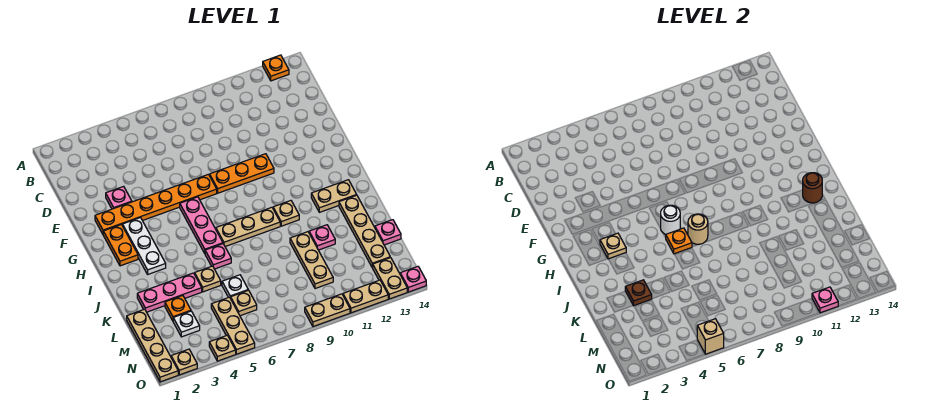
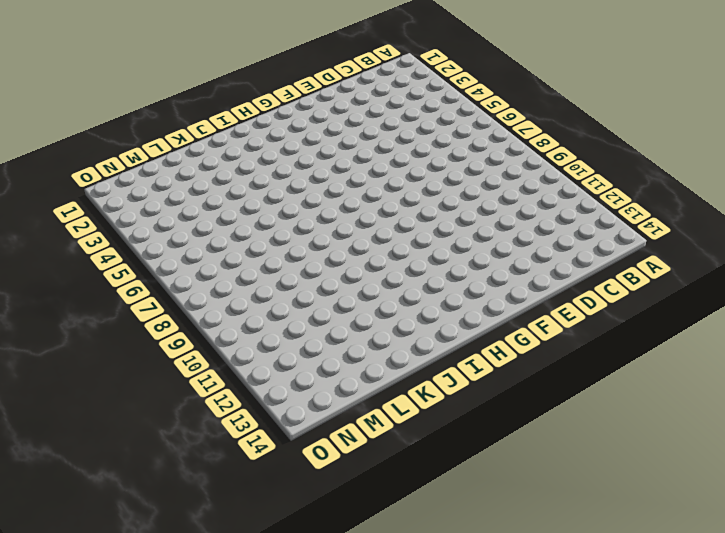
none -> orange 1x1 plate [263,55,289,81]
none -> pink 1x1 plate [106,186,132,209]
none -> orange 1x6 plate [95,174,217,234]
none -> orange 1x3 plate [210,154,274,193]

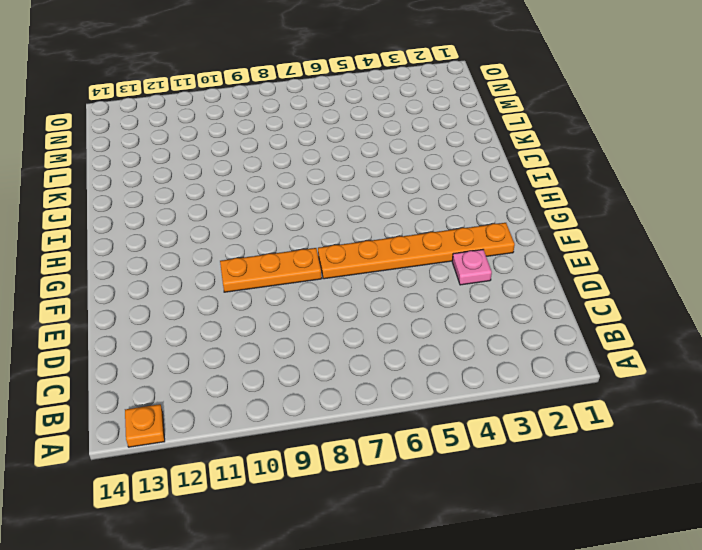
none -> orange 1x2 plate [103,225,138,266]
none -> white 1x3 plate [123,218,166,274]
none -> pink 1x3 plate [180,197,223,253]
none -> tan 1x3 plate [216,207,280,247]

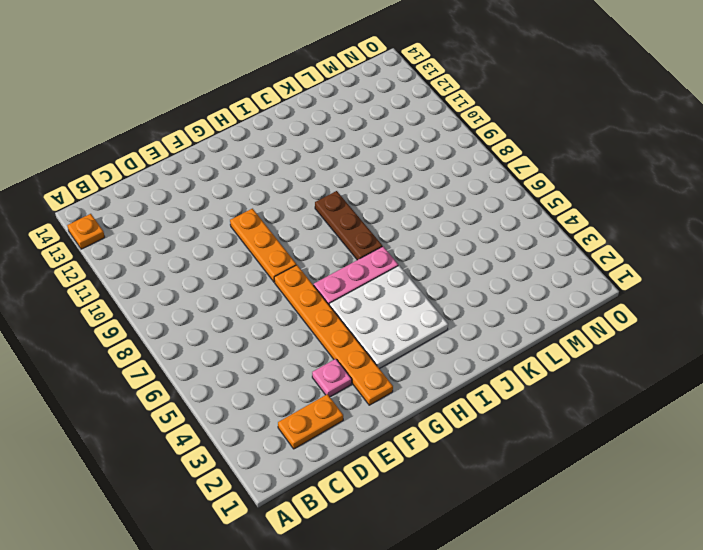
orange 1x2 plate [278,394,343,449] -> orange 1x2 plate moved to [103,225,138,266]
white 3x3 plate [329,266,448,369] -> white 1x3 plate [123,218,166,274]
brown 1x3 plate [315,191,382,260] -> tan 1x3 plate [216,207,280,247]
none -> tan 1x1 plate [273,201,299,226]
none -> tan 1x2 plate [311,180,356,212]
none -> pink 1x1 plate [205,244,231,269]
none -> tan 1x4 plate [339,195,390,268]

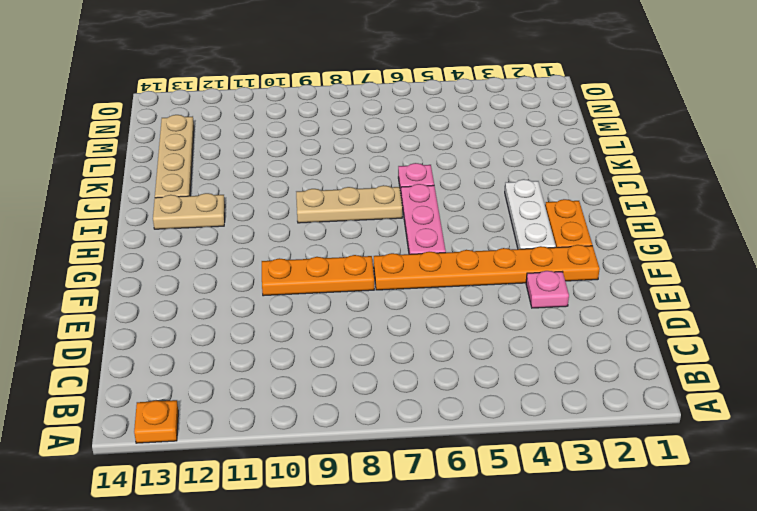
none -> tan 1x1 plate [273,201,299,226]
none -> pink 1x3 plate [137,273,202,312]
none -> tan 1x1 plate [195,266,221,292]
none -> tan 1x3 plate [290,232,333,289]

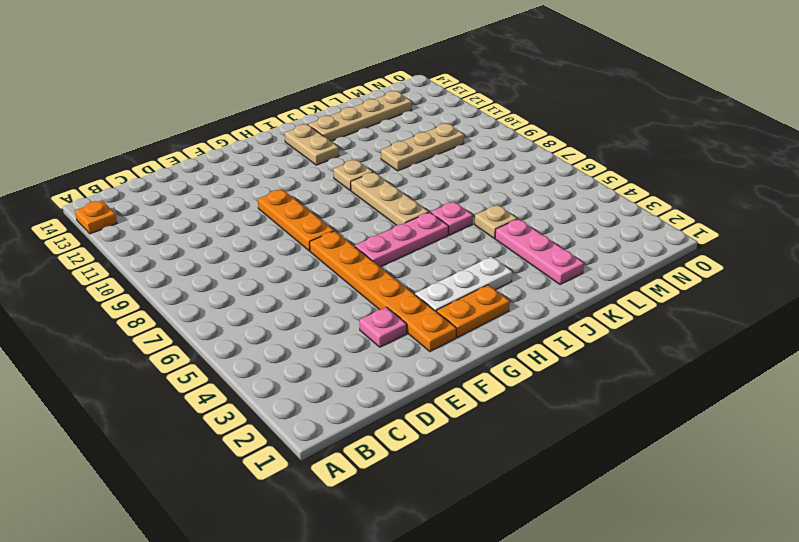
none -> pink 1x1 plate [309,225,335,250]
none -> tan 1x4 plate [127,309,178,382]
none -> orange 1x1 plate [165,296,191,321]
none -> white 1x1 plate [222,275,248,298]

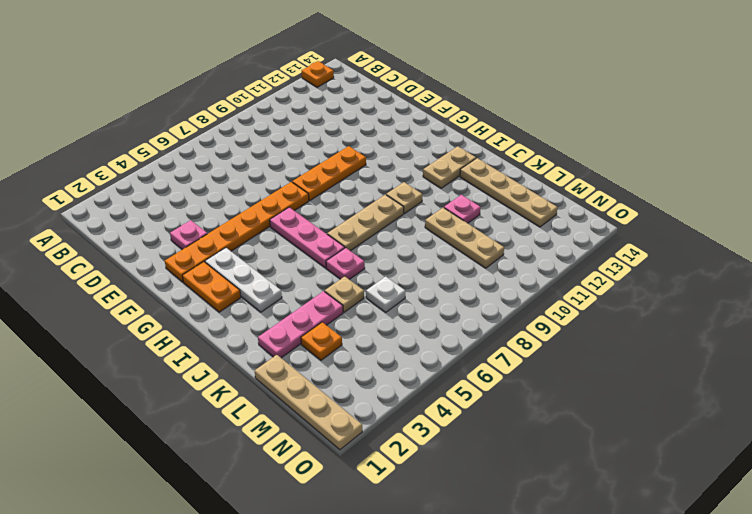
none -> pink 1x1 plate [375,220,401,245]
none -> white 1x1 plate [173,311,200,337]
none -> tan 1x3 plate [211,297,255,354]
none -> tan 1x1 plate [231,290,257,316]

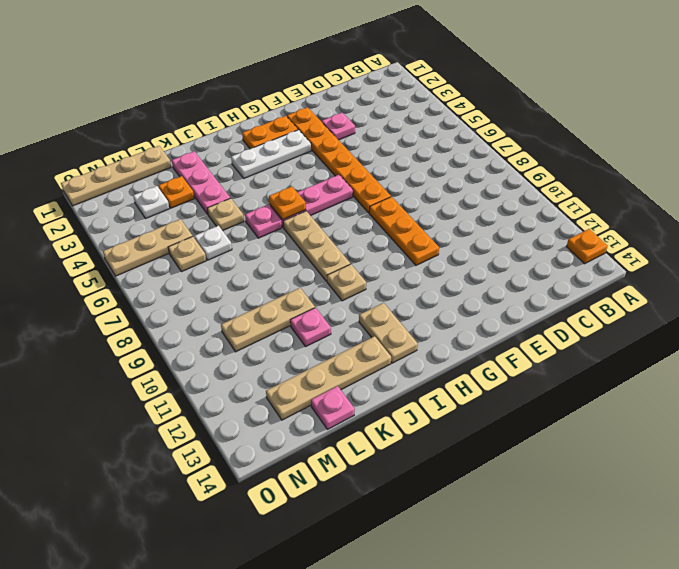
none -> tan 1x2 plate [373,258,407,299]
none -> tan 1x1 plate [171,349,197,375]
none -> tan 1x1 plate [209,335,236,361]
none -> tan 1x2 plate [305,294,350,327]

